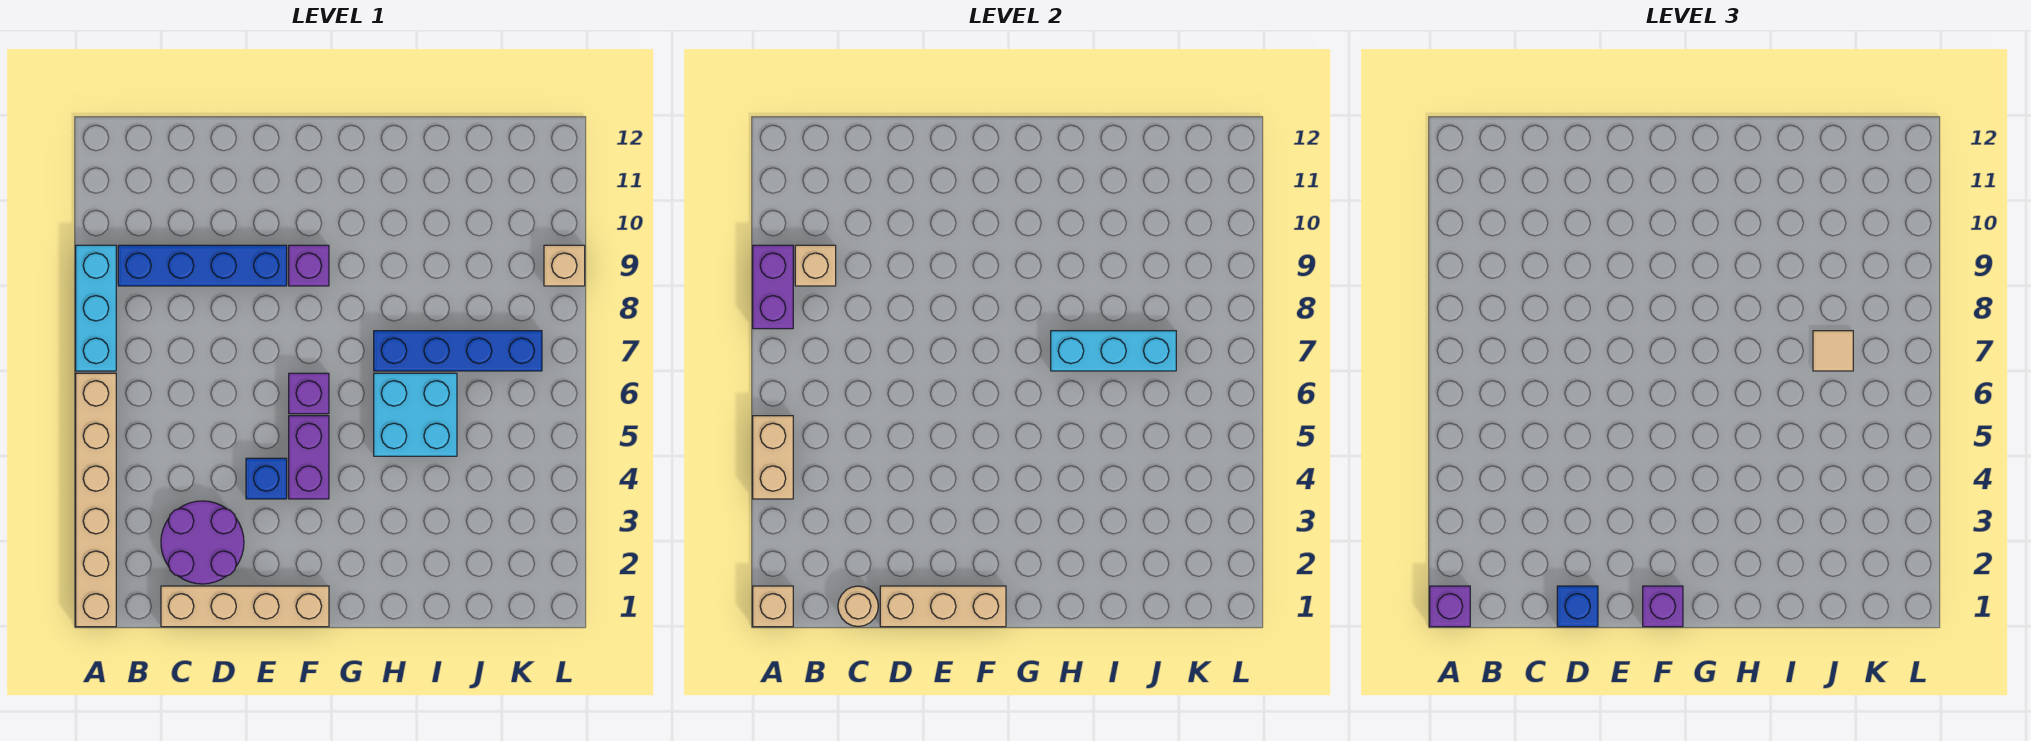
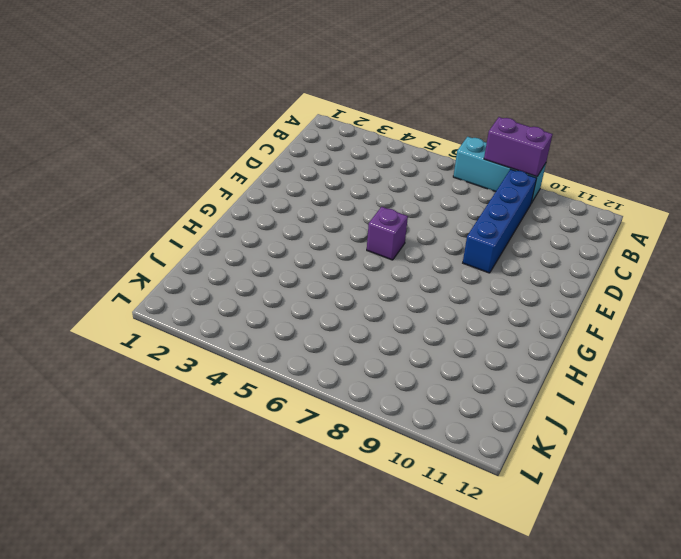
none -> tan 1x6 brick [76,373,116,627]
none -> tan 1x4 brick [161,586,329,627]
none -> purple 2x2 round brick [161,501,244,584]

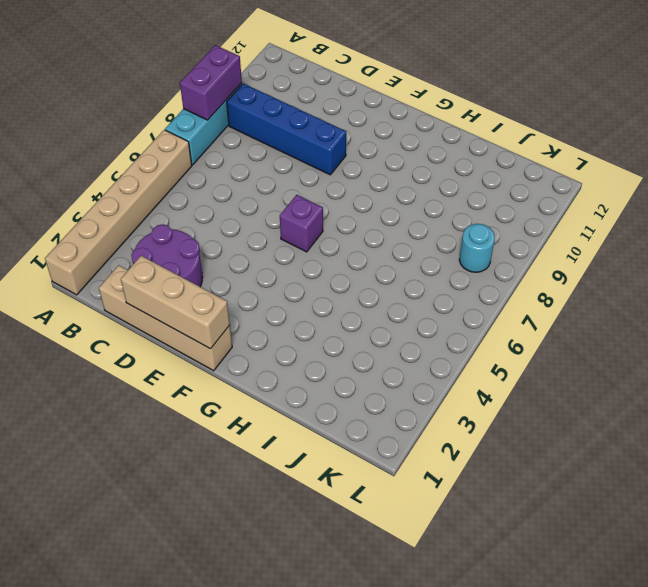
cyan 1x1 round brick [459,224,495,272] -> none
none -> blue 1x1 brick [246,458,287,499]
none -> purple 1x2 brick [289,416,329,499]
none -> purple 1x1 brick [289,245,329,286]

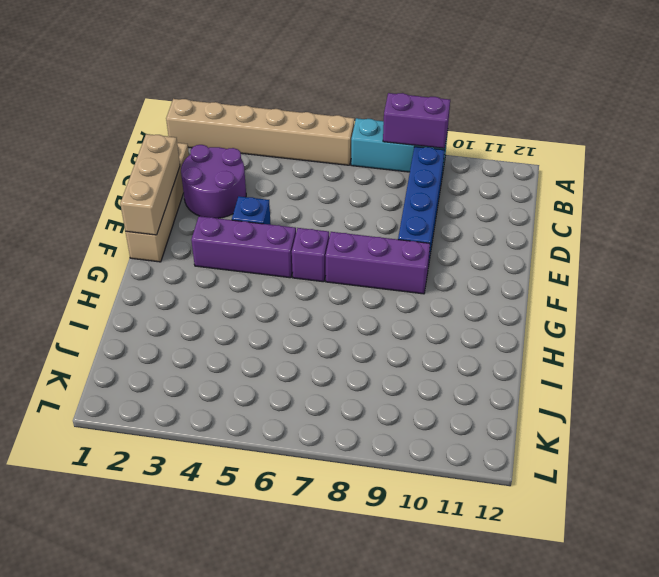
purple 1x3 brick [191,216,296,278] -> purple 1x2 brick [289,416,329,499]
purple 1x3 brick [325,232,430,294] -> purple 1x1 brick [289,245,329,286]
none -> cyan 2x2 brick [374,373,457,456]
none -> blue 1x4 brick [374,331,542,371]
none -> tan 1x1 brick [544,245,585,286]

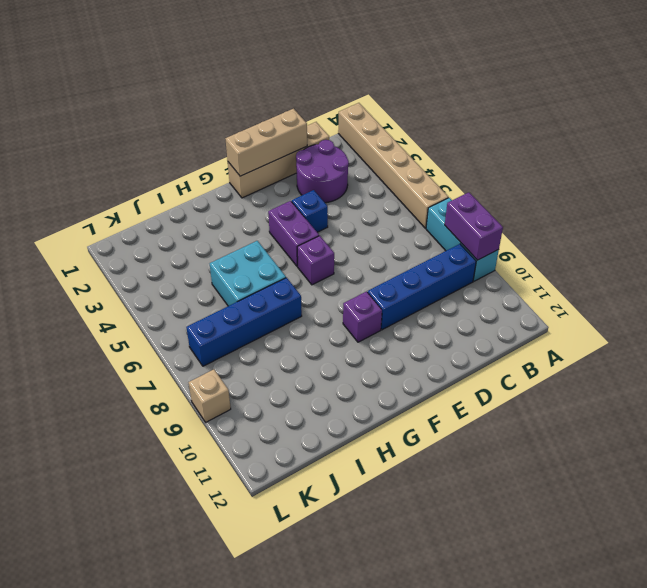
none -> tan 1x1 brick [753,586,793,627]
none -> tan 1x2 brick [753,416,793,499]
none -> tan 1x1 brick [795,245,836,286]

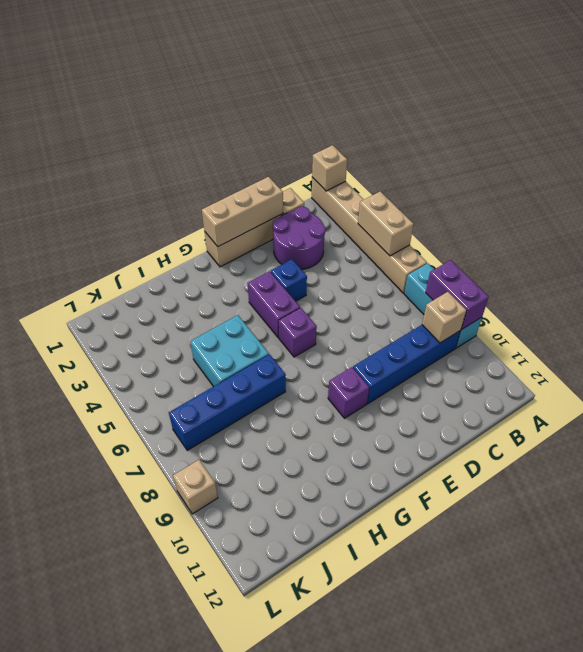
none -> tan 1x1 round brick [838,586,878,627]
none -> cyan 1x3 brick [1051,331,1176,371]
none -> purple 1x1 brick [1430,586,1470,627]

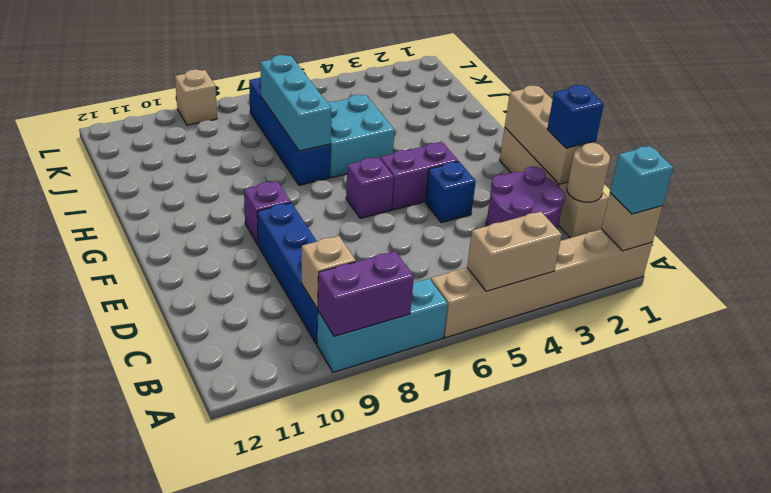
cyan 1x1 brick [610,146,673,214] -> purple 1x1 brick [1430,586,1470,627]
none -> purple 1x1 brick [1643,586,1683,627]
none -> tan 1x1 tile [1813,331,1853,371]

